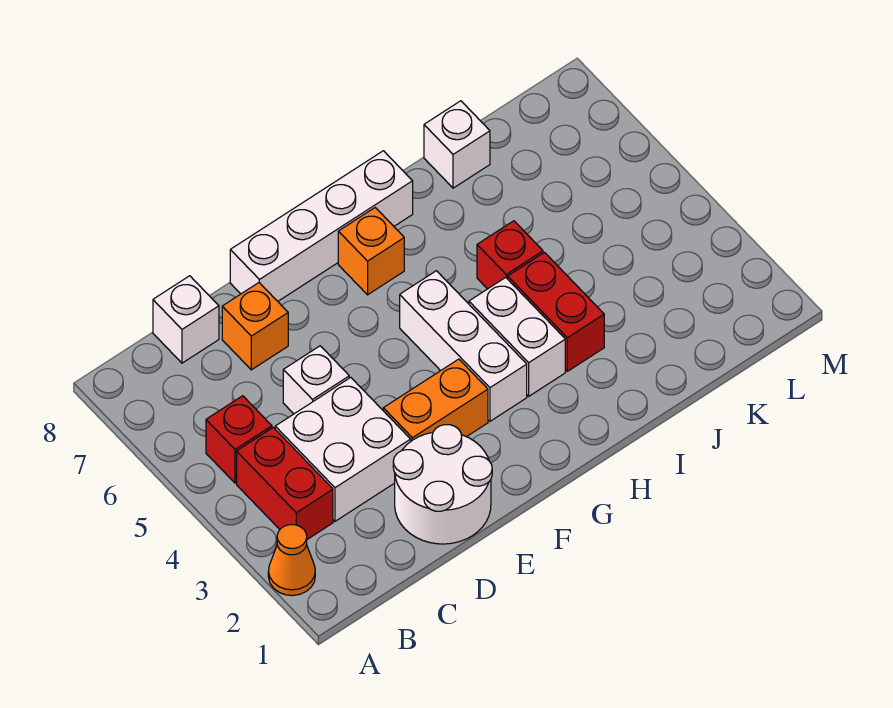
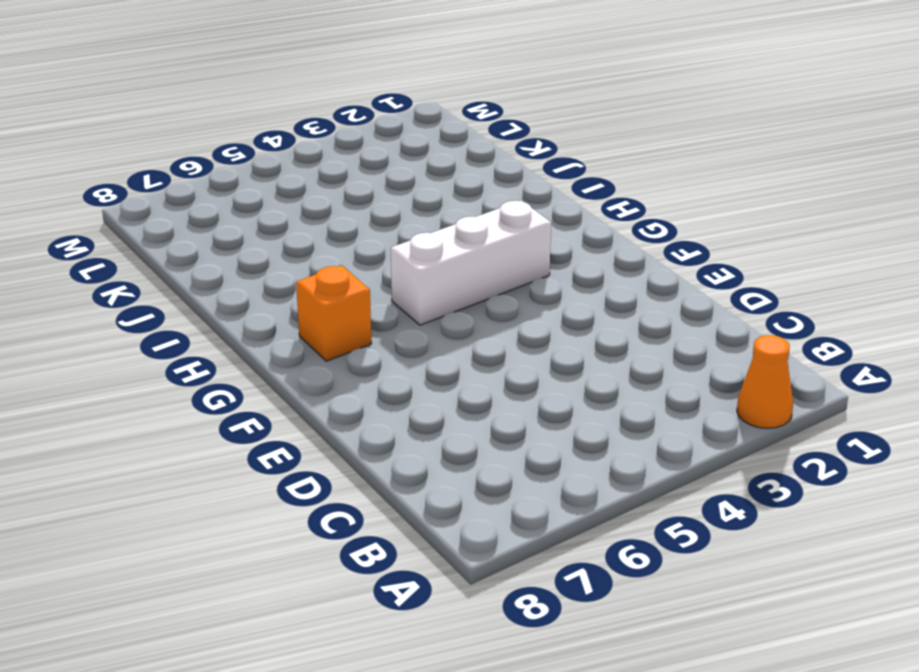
none -> red 1x2 brick [237,427,333,539]
none -> red 1x1 brick [206,396,272,483]
none -> white 2x2 brick [275,378,411,521]

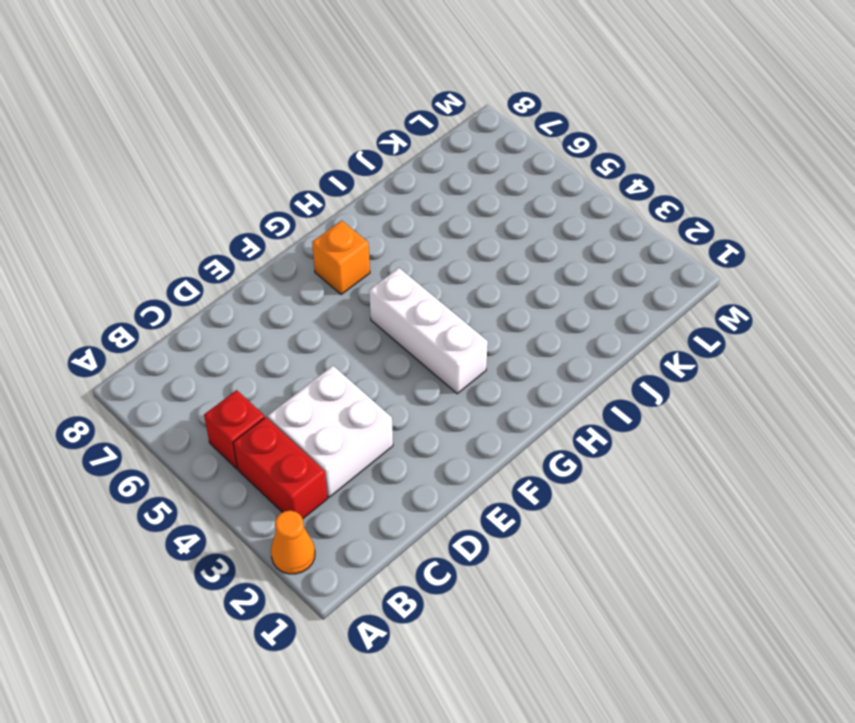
none -> white 1x1 brick [153,276,219,363]
none -> white 2x2 round brick [393,425,492,544]
none -> white 1x1 brick [283,346,349,414]

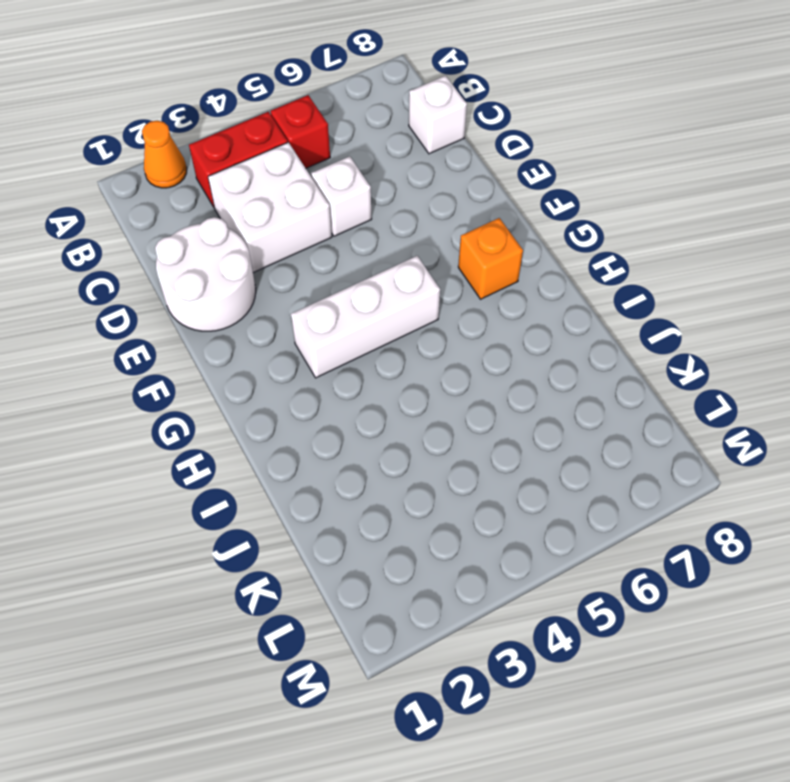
none -> orange 1x1 brick [222,283,288,370]
none -> orange 1x2 brick [383,359,488,441]
none -> white 1x4 brick [230,151,413,301]

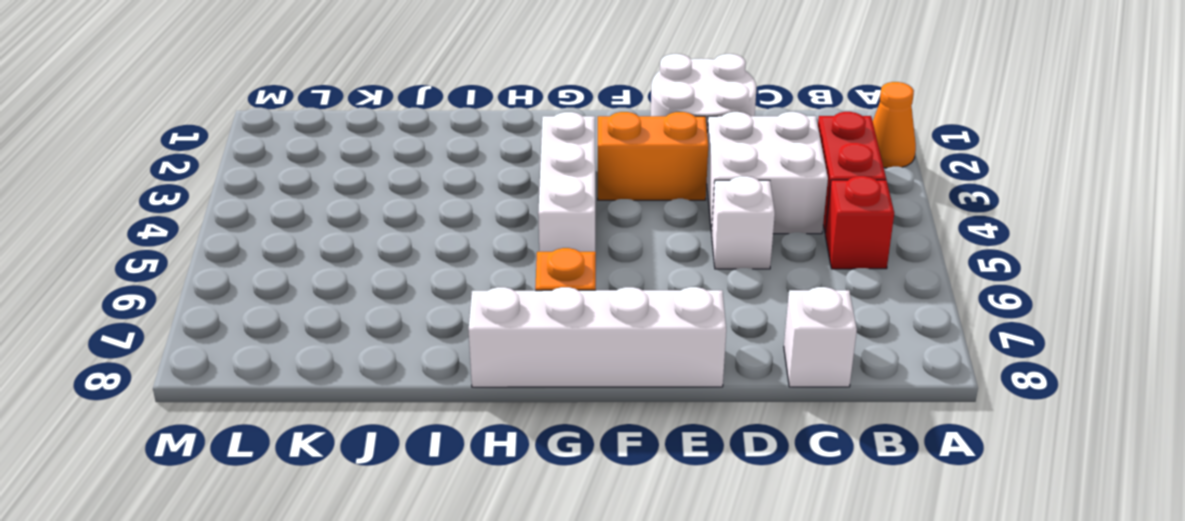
none -> orange 1x1 brick [222,283,288,370]
none -> white 1x2 brick [469,277,565,396]
none -> red 1x2 brick [508,253,604,371]

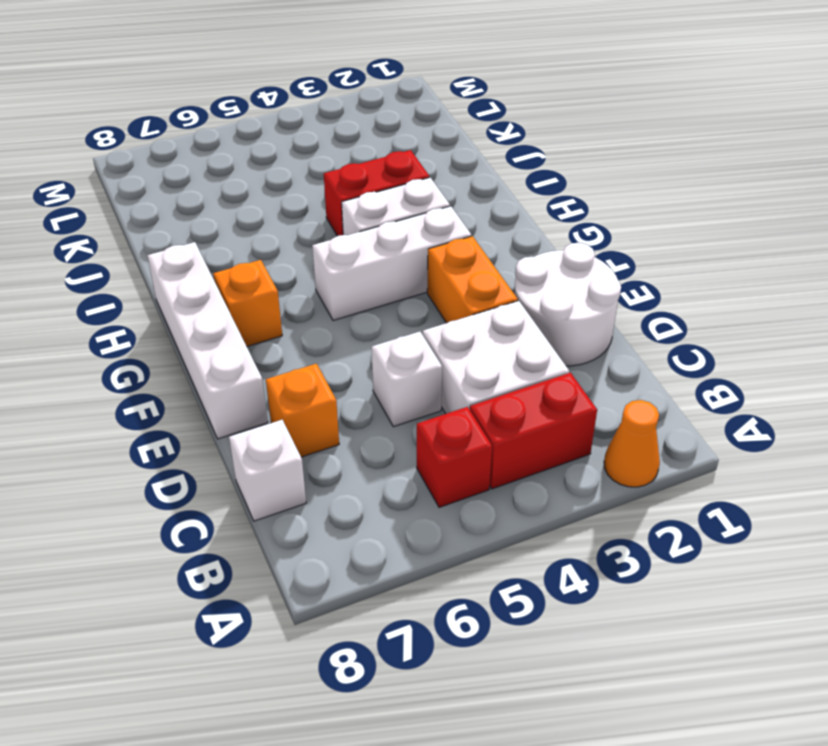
none -> red 1x1 brick [477,221,543,289]
none -> white 1x1 brick [424,101,490,188]

